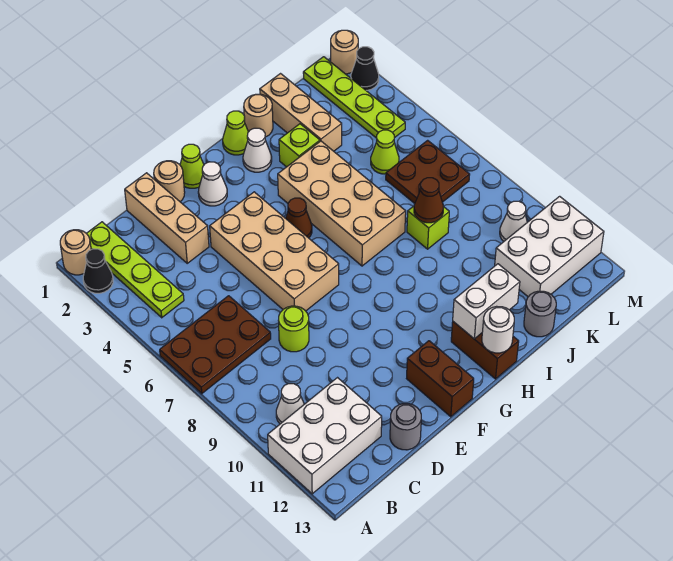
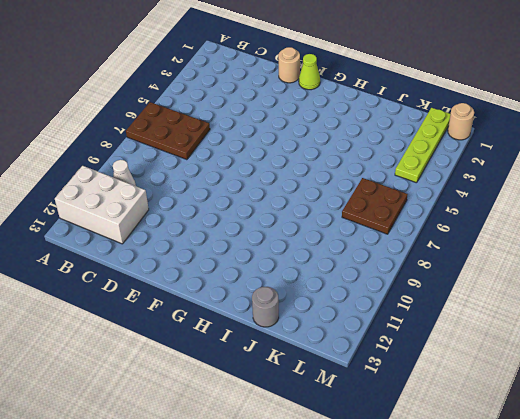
none -> tan 1x1 round brick [60,230,91,275]
none -> black 1x1 cone [83,249,113,293]
none -> lime 1x4 plate [86,222,184,318]
none -> tan 1x3 brick [125,173,209,263]

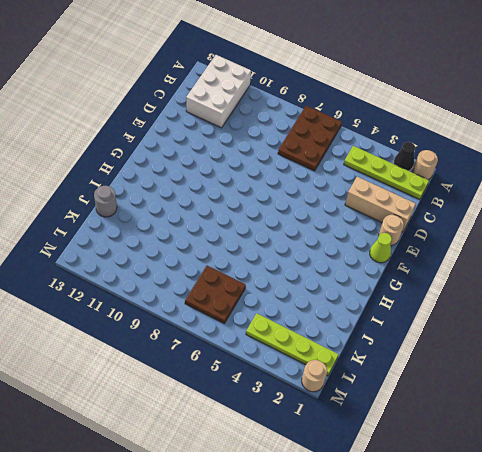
none -> white 1x1 cone [276,384,304,424]
none -> lime 1x1 round brick [278,306,309,352]
none -> grey 1x1 round brick [390,404,421,450]
none -> tan 2x4 brick [210,192,339,311]

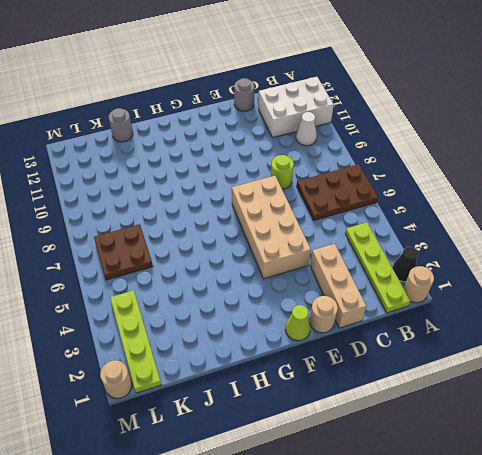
none -> white 1x1 cone [198,162,227,206]
none -> brown 1x2 brick [407,341,474,417]
none -> brown 1x1 cone [286,198,312,238]
none -> lime 1x1 cone [223,111,248,155]

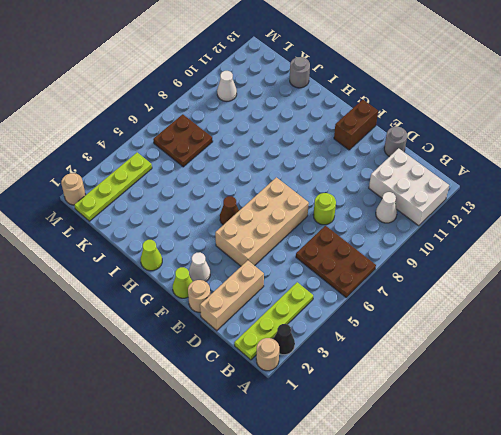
none -> white 1x1 cone [243,128,272,172]
none -> tan 2x4 brick [278,141,406,266]
none -> brown 1x2 brick [451,322,519,379]
none -> tan 1x1 round brick [244,94,273,137]

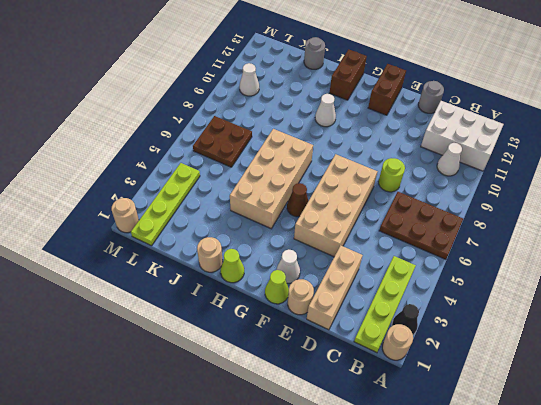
white 1x1 cone [315,94,336,127] -> white 1x1 cone moved to [243,128,272,172]
none -> lime 1x1 brick [279,124,320,167]
none -> tan 1x3 brick [260,74,342,151]
none -> lime 1x1 brick [407,206,449,249]
none -> lime 1x1 cone [371,130,399,174]

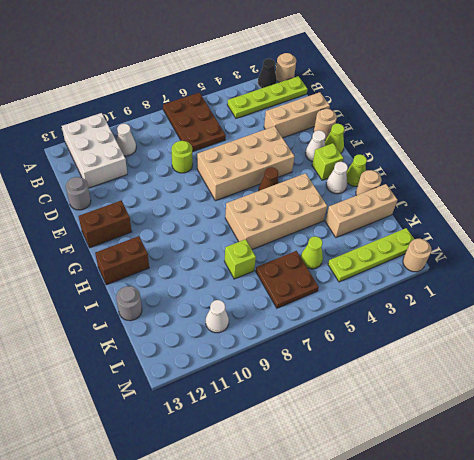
lime 1x1 brick [312,143,344,180] -> lime 1x1 brick moved to [279,124,320,167]
none -> white 2x3 brick [495,196,604,297]
none -> black 1x1 cone [351,47,379,90]
none -> white 1x2 brick [453,264,520,339]
none -> white 1x1 round brick [482,306,514,353]

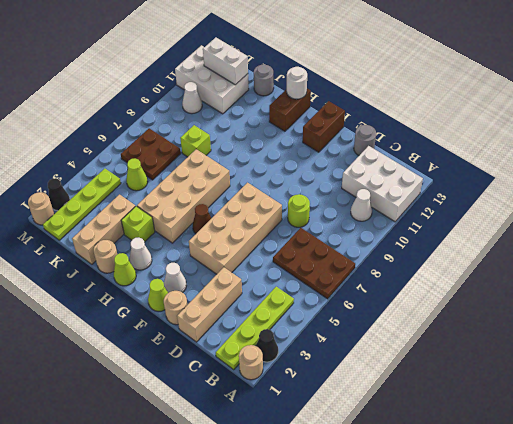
white 1x2 brick [203,37,248,85] -> white 1x2 brick moved to [453,264,520,339]
none -> brown 1x1 cone [414,178,443,223]

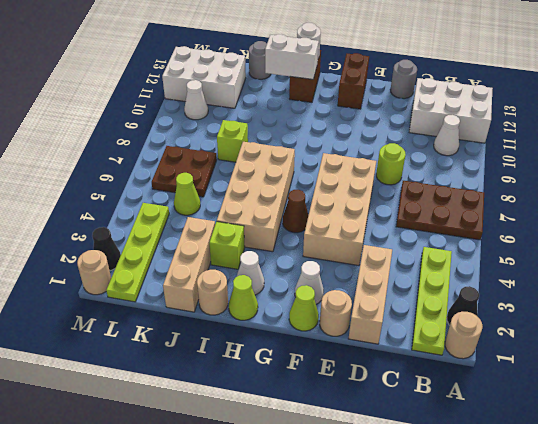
none -> brown 1x1 cone [414,178,443,223]

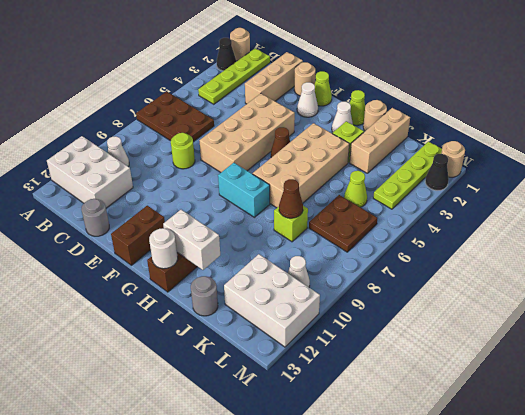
cyan 1x2 brick [218,163,270,217] -> none

